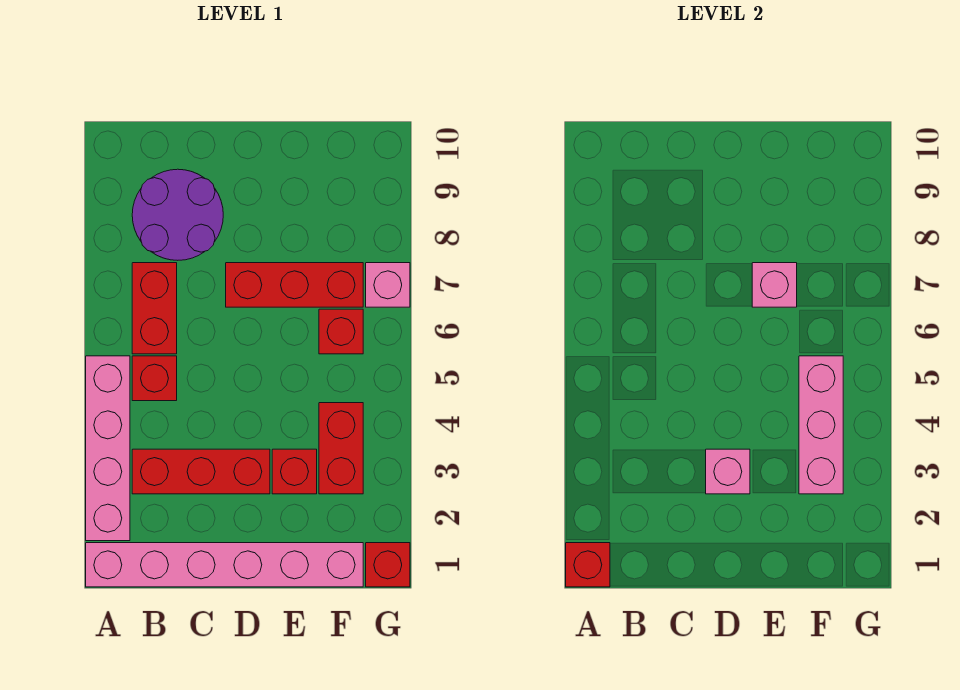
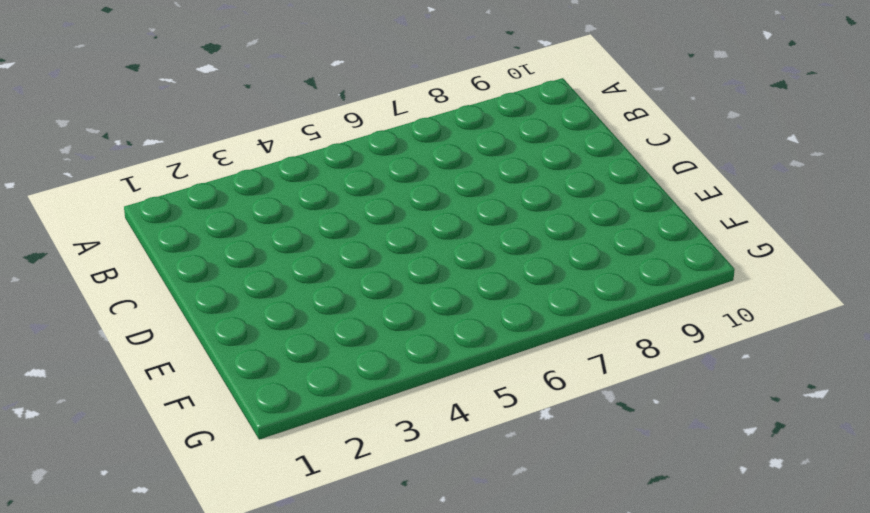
none -> pink 1x6 brick [86,543,363,587]
none -> pink 1x4 brick [86,356,130,541]
none -> red 1x3 brick [132,449,270,494]

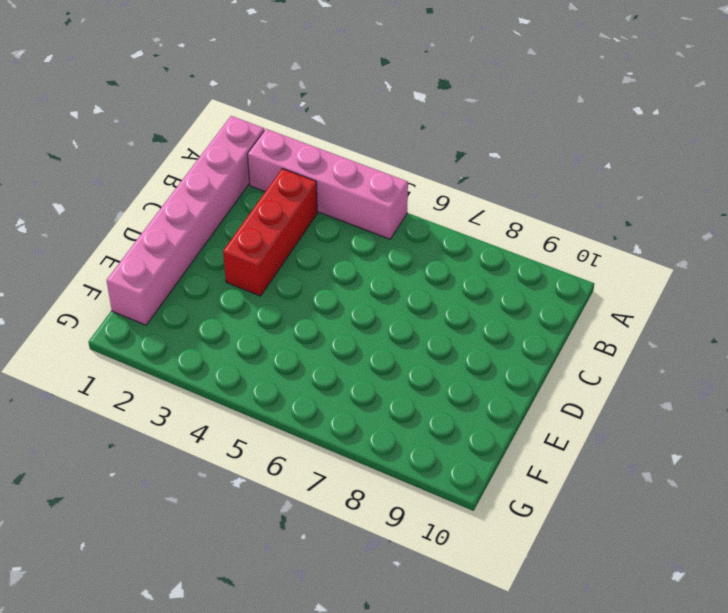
none -> red 1x1 brick [132,356,177,401]
none -> red 1x2 brick [132,263,177,354]
none -> purple 2x2 round brick [132,169,223,260]

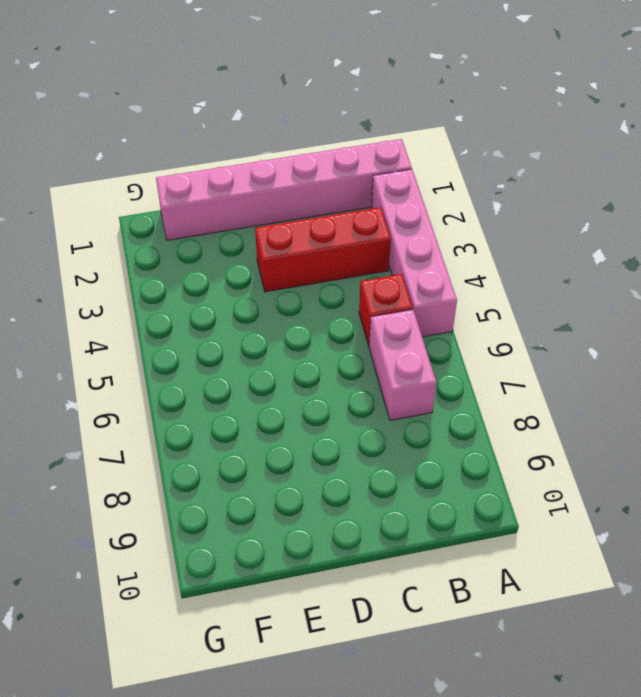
pink 1x2 brick [369,309,436,420] -> red 1x2 brick [132,263,177,354]
none -> purple 2x2 round brick [132,169,223,260]
none -> red 1x3 brick [226,263,363,307]
none -> red 1x1 brick [272,449,317,494]

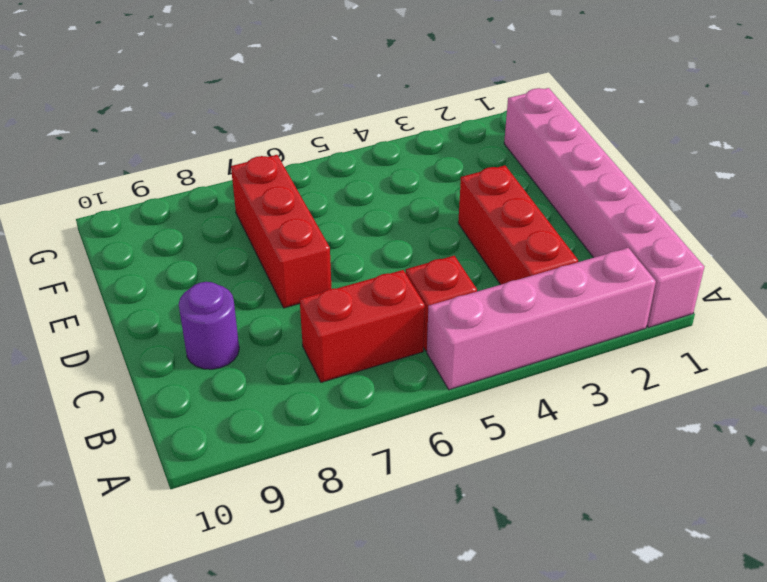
purple 1x1 round brick [179,282,239,369] -> purple 2x2 round brick [132,169,223,260]
none -> red 1x1 brick [272,449,317,494]
none -> red 1x2 brick [319,403,363,494]
none -> red 1x1 brick [319,309,363,354]

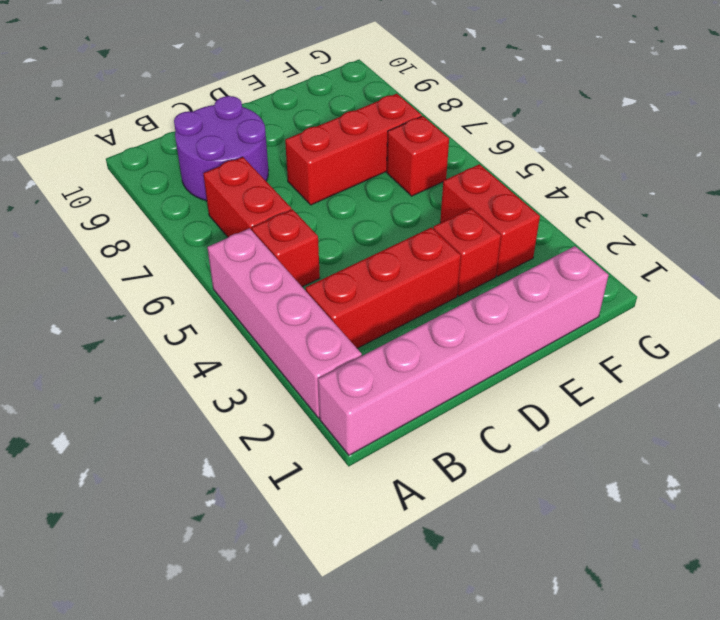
none -> red 1x1 brick [366,543,410,587]
none -> pink 1x1 brick [366,263,410,307]
none -> red 1x1 brick [566,543,610,587]

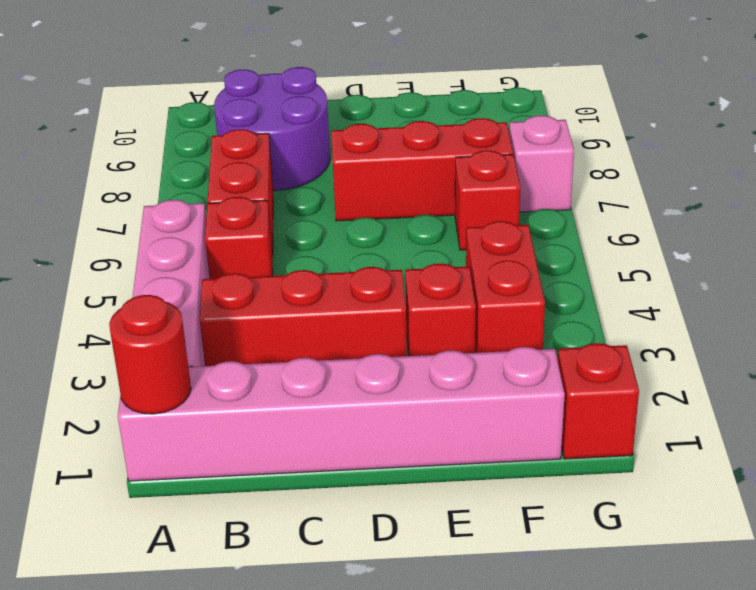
red 1x1 round brick [109,295,191,414] -> red 1x1 brick [566,543,610,587]
none -> pink 1x1 brick [706,449,750,494]
none -> pink 1x1 brick [752,263,797,307]
none -> pink 1x3 brick [799,356,843,494]

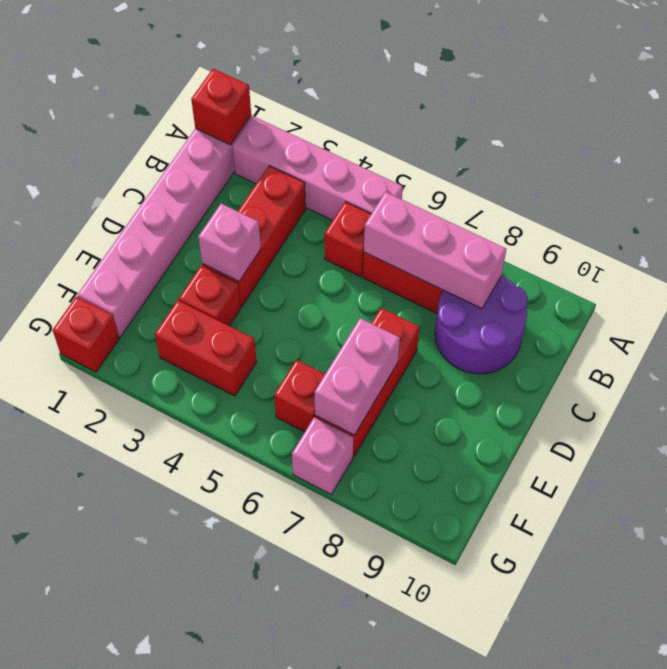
pink 1x3 brick [364,192,506,308] -> pink 1x3 brick moved to [799,356,843,494]
pink 1x2 brick [315,318,400,435] -> pink 1x1 brick [752,263,797,307]

